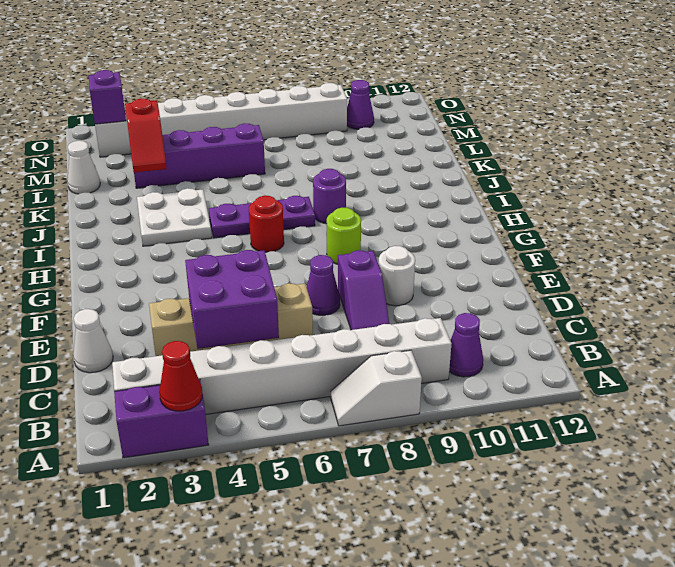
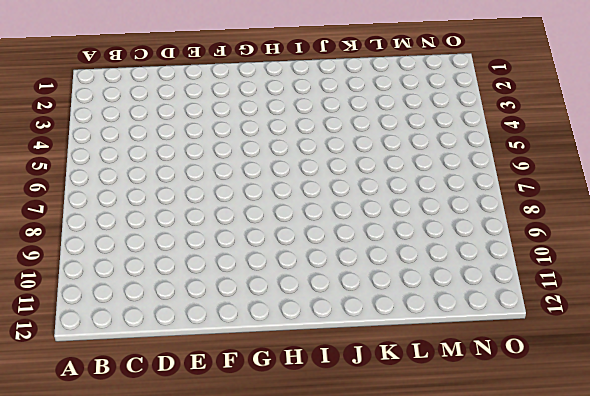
none -> purple 1x2 brick [114,380,209,458]
none -> white 1x2 slope [331,350,422,426]
none -> white 1x8 brick [112,318,452,414]

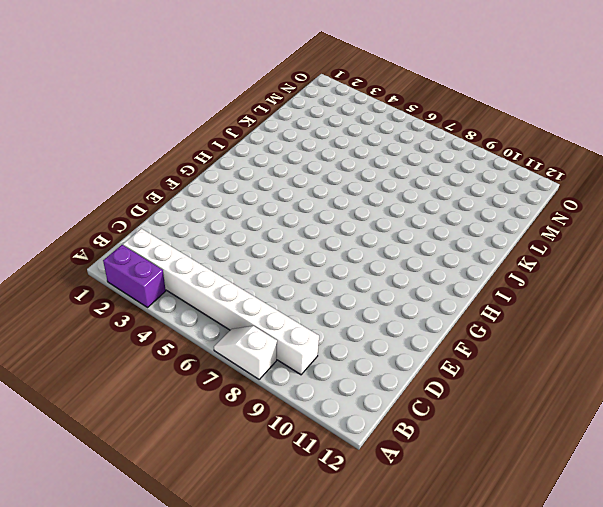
none -> purple 1x1 cone [449,313,483,377]
none -> white 1x1 cone [73,309,113,373]
none -> tan 1x4 brick [149,283,313,356]

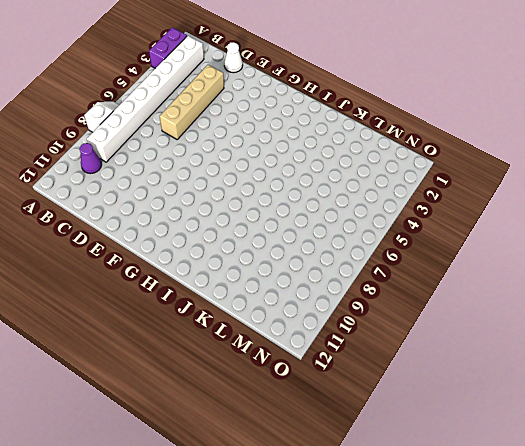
none -> purple 1x2 slope [338,250,389,330]
none -> purple 1x1 cone [307,255,340,315]
none -> white 1x1 round brick [379,246,415,306]

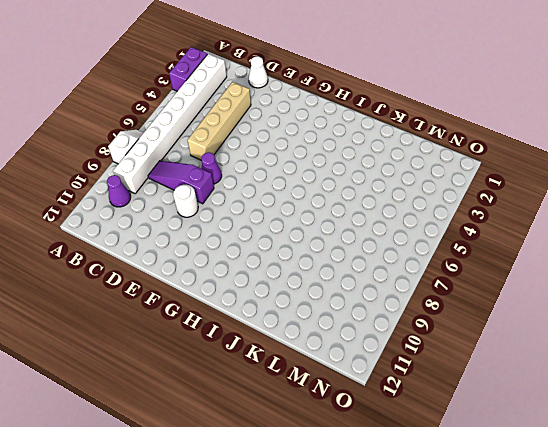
purple 1x3 slope [148,161,214,204] -> purple 1x2 slope [338,250,389,330]
none -> lime 1x1 round brick [327,208,361,264]
none -> red 1x1 round brick [249,196,284,252]
none -> white 2x2 plate [137,188,212,246]

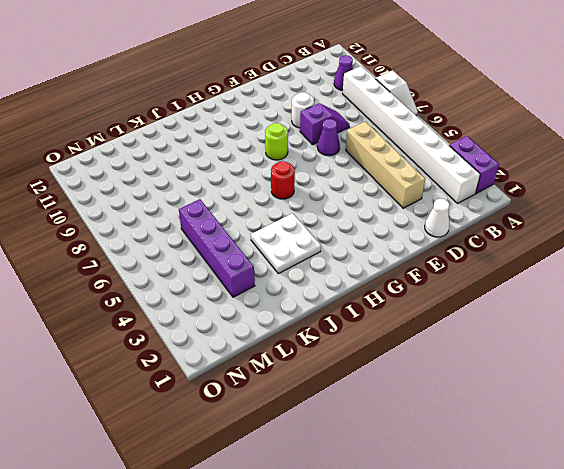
none -> purple 1x3 plate [209,196,315,238]
none -> purple 1x1 round brick [313,169,346,224]
none -> white 1x1 cone [68,141,100,194]

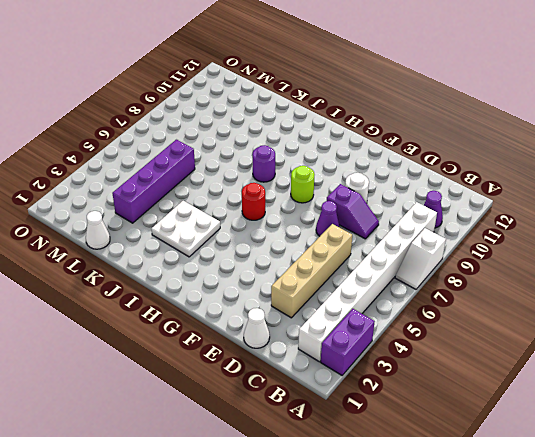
none -> purple 1x3 plate [209,196,315,238]
none -> white 1x8 brick [95,83,347,157]
none -> purple 1x1 cone [347,80,374,129]

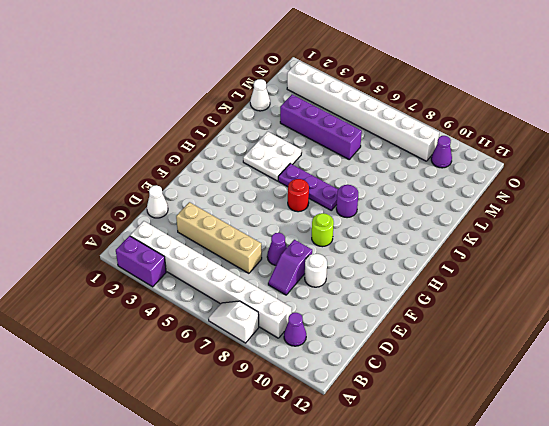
none -> red 1x1 cone [159,341,202,411]
none -> purple 2x2 brick [185,250,279,349]
none -> red 1x2 slope [125,98,167,173]

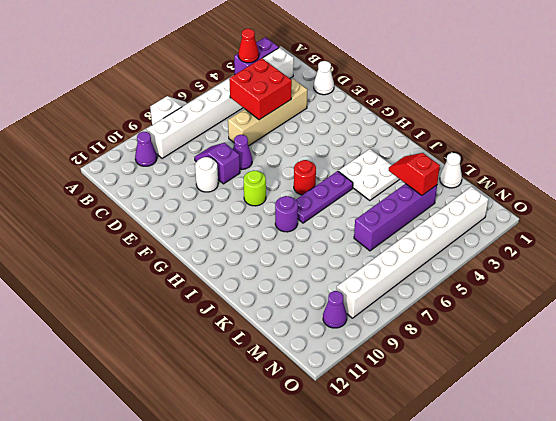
red 2x2 brick [229,58,292,120] -> purple 2x2 brick [185,250,279,349]
none -> purple 1x1 brick [89,70,126,124]

